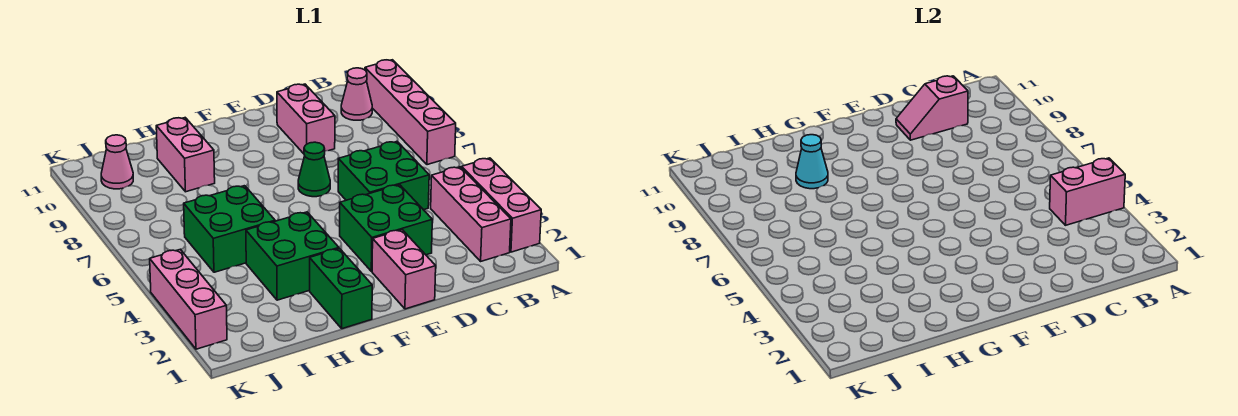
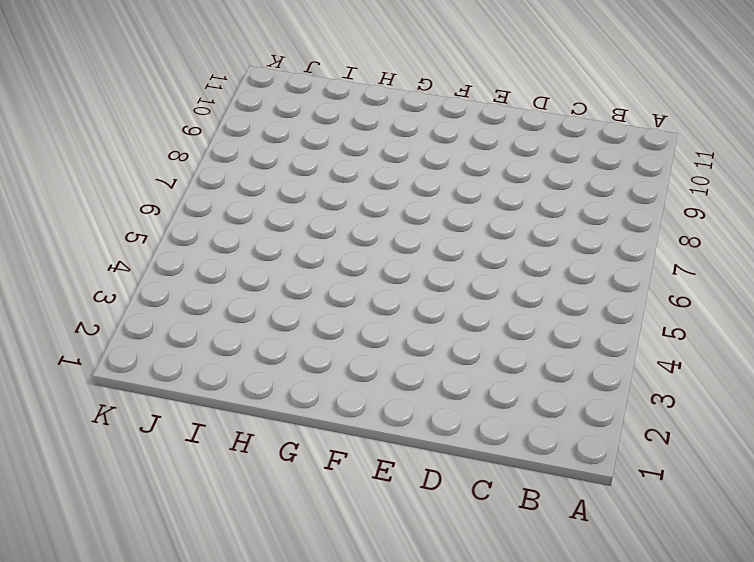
none -> pink 1x3 brick [462,158,541,252]
none -> pink 1x4 brick [365,60,456,165]
none -> pink 1x3 brick [431,167,511,261]

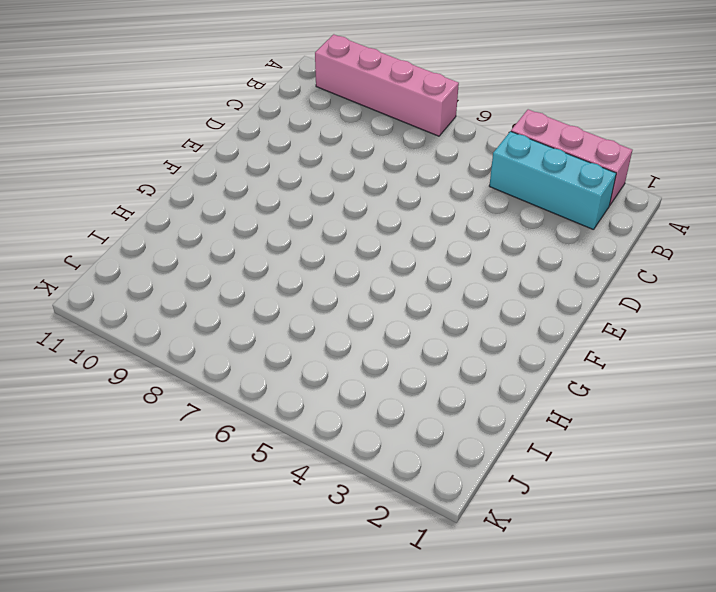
cyan 1x3 brick [489,131,616,230] -> pink 1x3 brick [431,167,511,261]
none -> pink 1x1 cone [341,68,372,120]
none -> green 2x2 brick [338,142,429,210]
none -> green 2x2 brick [340,185,432,271]

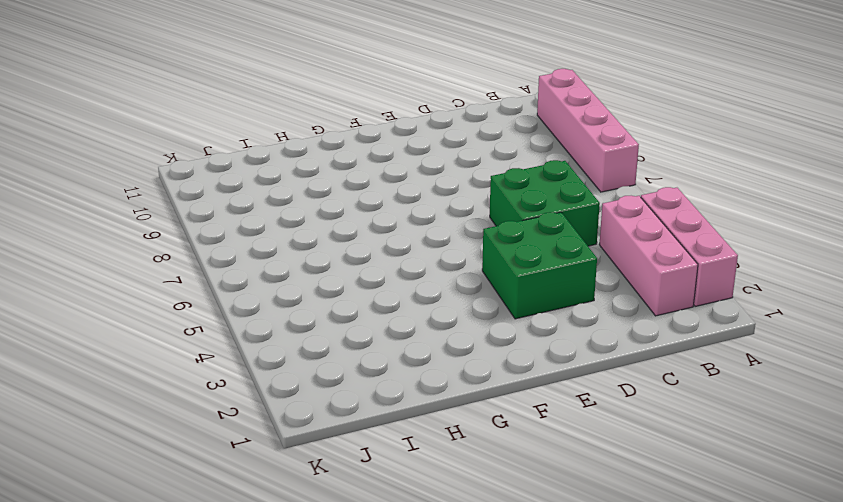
none -> pink 1x1 cone [341,68,372,120]
none -> pink 1x2 brick [277,84,335,154]
none -> pink 1x2 brick [372,230,436,309]

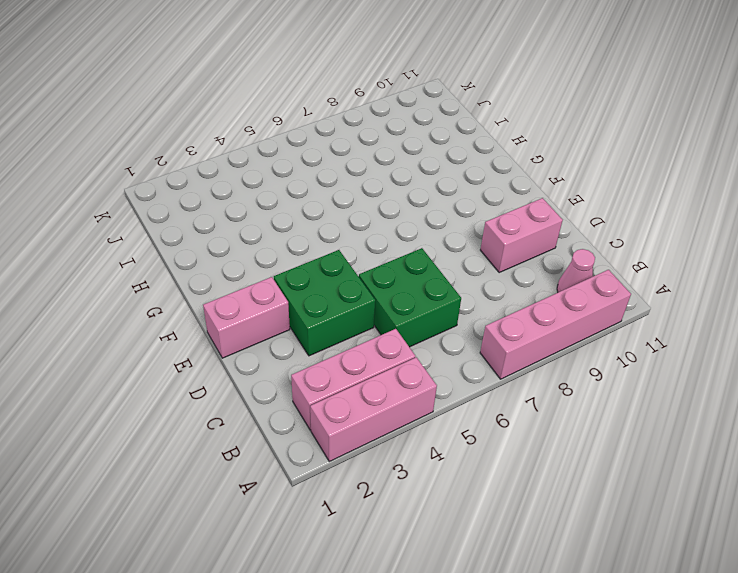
none -> green 1x1 cone [298,142,330,197]
none -> green 1x2 brick [310,249,372,329]
none -> green 2x2 brick [246,212,339,300]

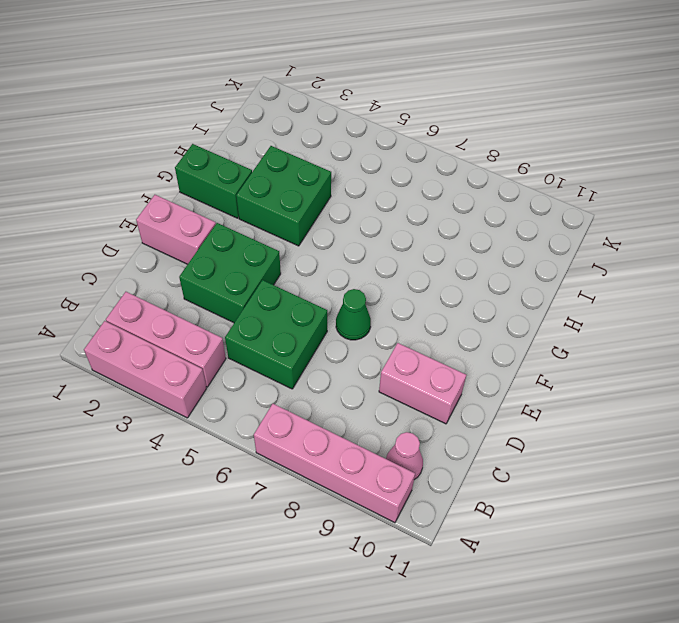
none -> green 2x2 brick [184,186,275,272]
none -> pink 1x2 brick [156,118,215,192]
none -> pink 1x1 cone [101,135,133,189]

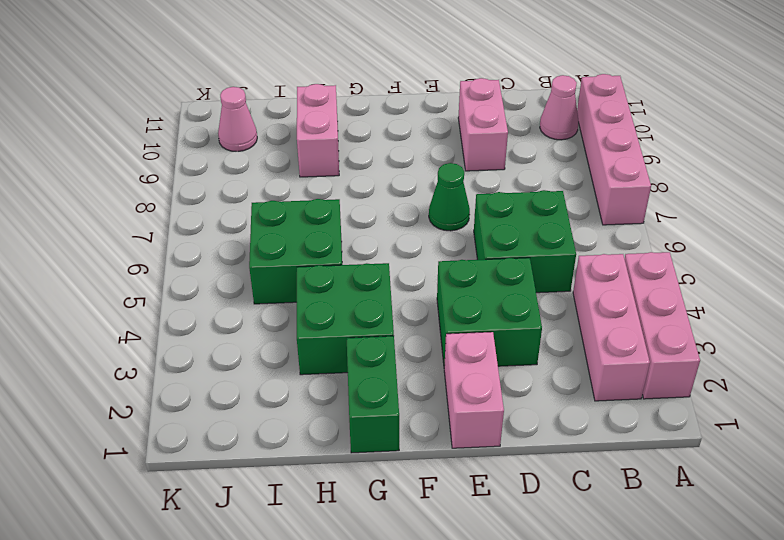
none -> pink 1x3 brick [150,249,227,349]
none -> pink 1x2 brick [1050,158,1125,225]
none -> pink 1x2 slope [896,76,968,140]

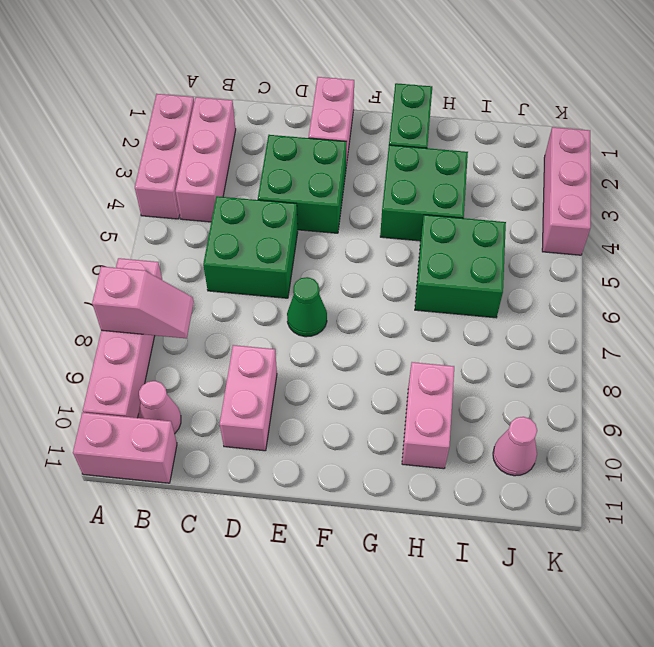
pink 1x2 slope [92,266,194,339] -> pink 1x2 slope moved to [896,76,968,140]
pink 1x2 brick [73,412,177,483] -> pink 1x2 brick moved to [1050,158,1125,225]
none -> cyan 1x1 cone [796,135,828,189]

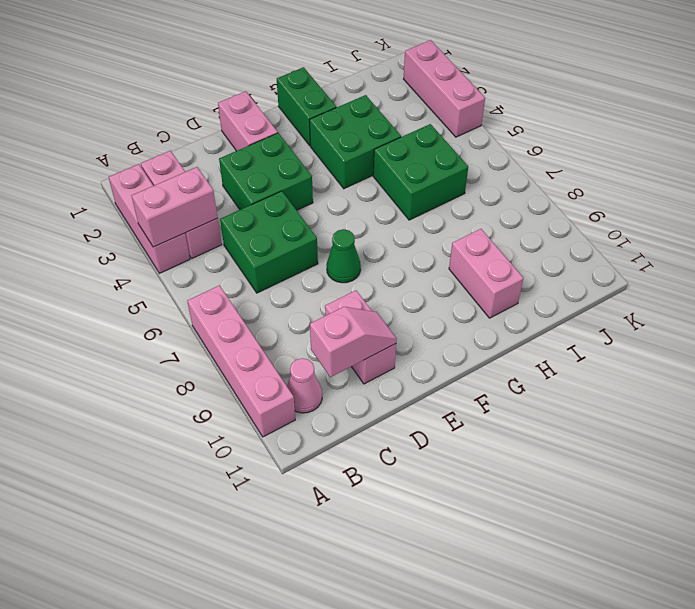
none -> pink 1x1 cone [101,135,133,189]
none -> cyan 1x1 cone [796,135,828,189]

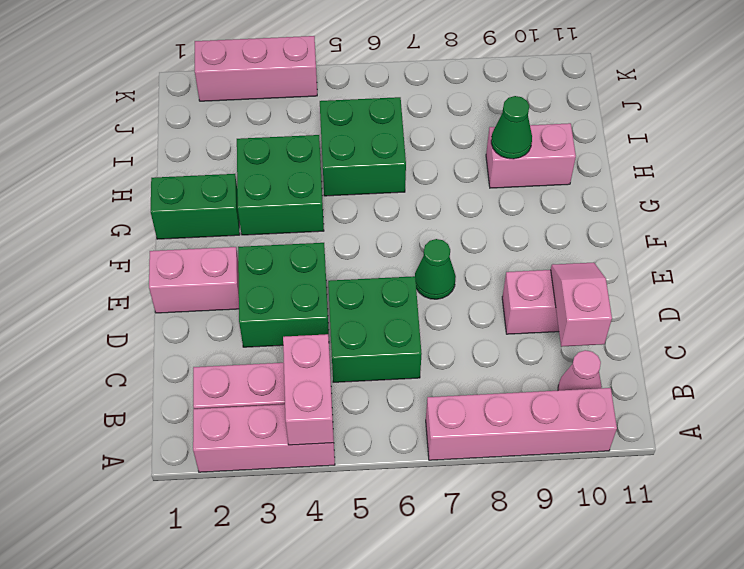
green 1x1 cone [491,96,532,159] -> cyan 1x1 cone [796,135,828,189]
none -> pink 1x1 cone [101,135,133,189]

